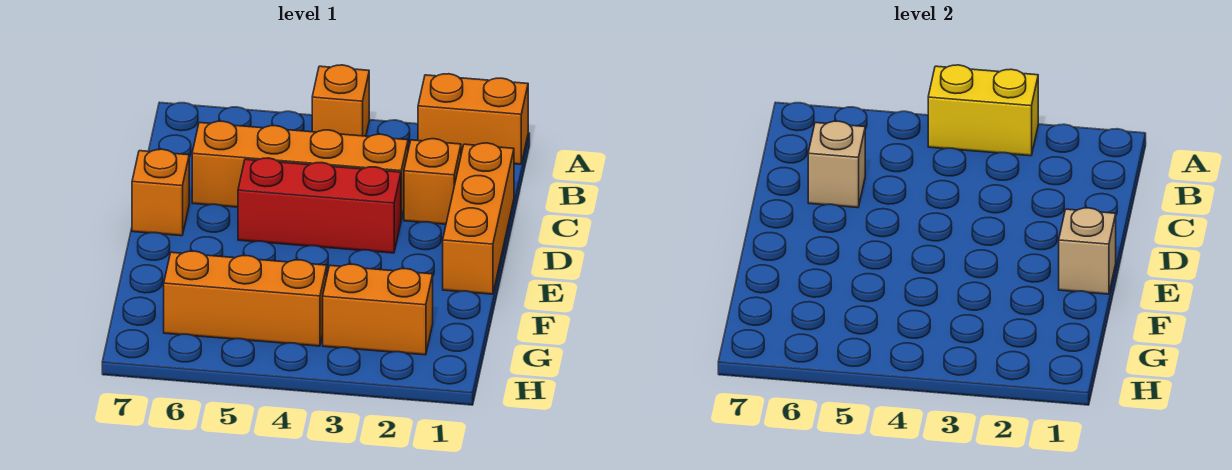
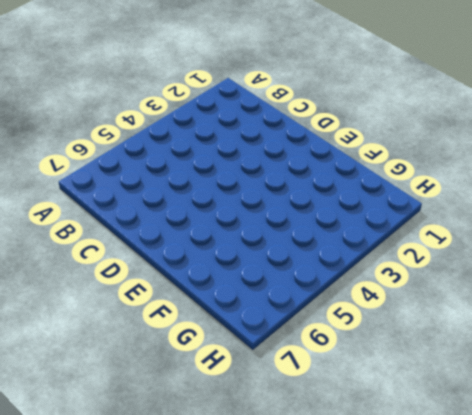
none -> orange 1x2 brick [418,74,528,164]
none -> orange 1x1 brick [312,65,369,136]
none -> orange 1x3 brick [443,143,514,294]

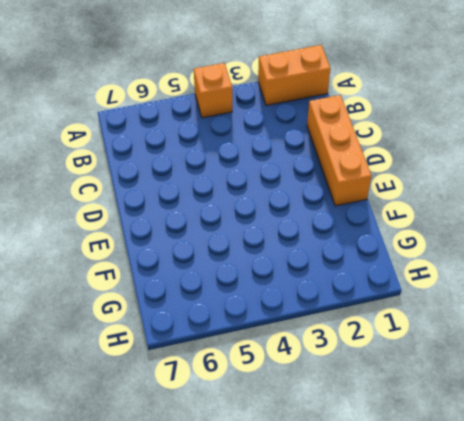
none -> orange 1x1 brick [404,139,461,224]
none -> orange 1x4 brick [192,121,408,220]
none -> red 1x3 brick [238,158,401,253]

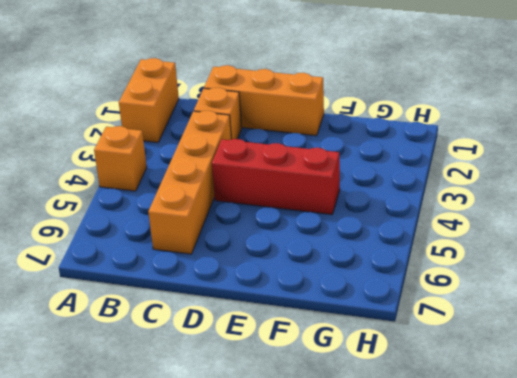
red 1x3 brick [212,139,340,215] -> red 1x3 brick turned to [238,158,401,253]
none -> orange 1x1 brick [132,149,189,236]
none -> orange 1x2 brick [323,264,433,355]
none -> orange 1x3 brick [164,251,327,346]

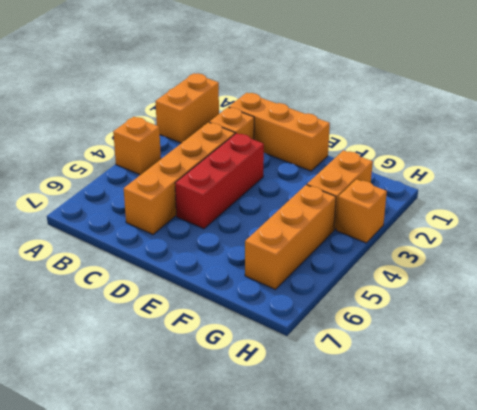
orange 1x1 brick [336,179,387,243] -> orange 1x1 brick moved to [132,149,189,236]
none -> yellow 1x2 brick [928,65,1038,156]
none -> tan 1x1 brick [808,121,865,208]
none -> tan 1x1 brick [1059,208,1116,294]

